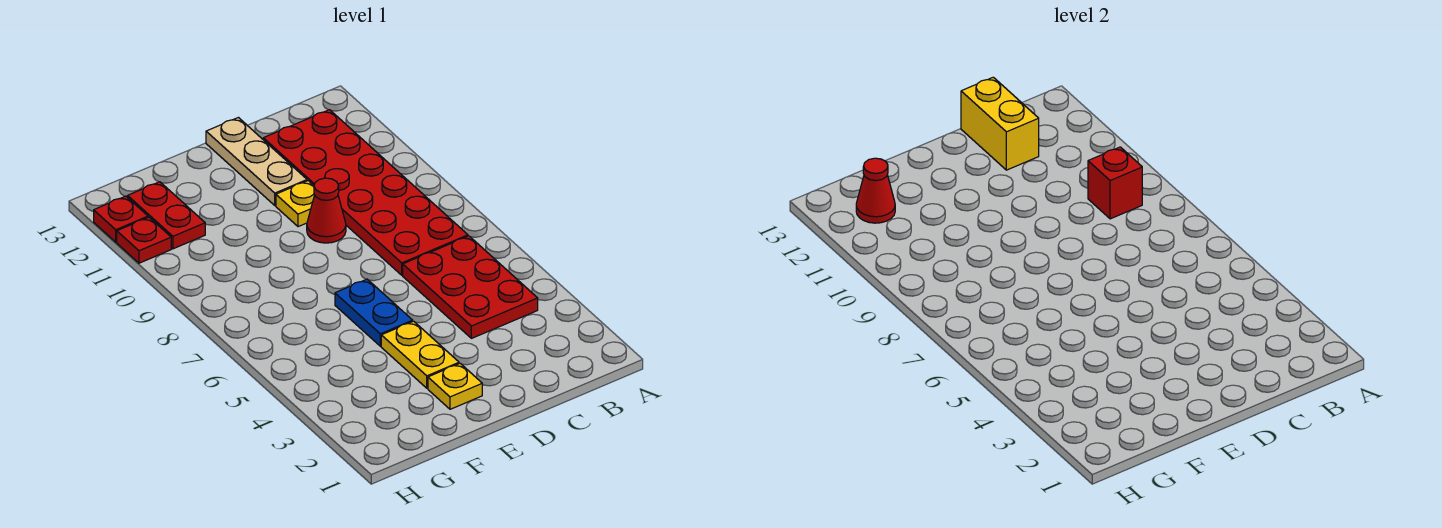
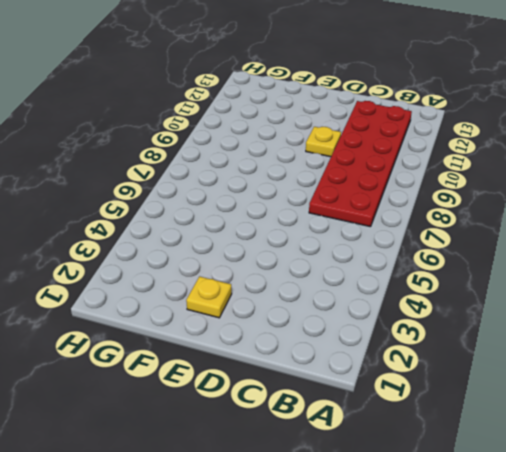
none -> red 2x3 plate [403,236,538,338]
none -> red 1x1 cone [307,178,346,243]
none -> tan 1x3 plate [206,118,307,205]

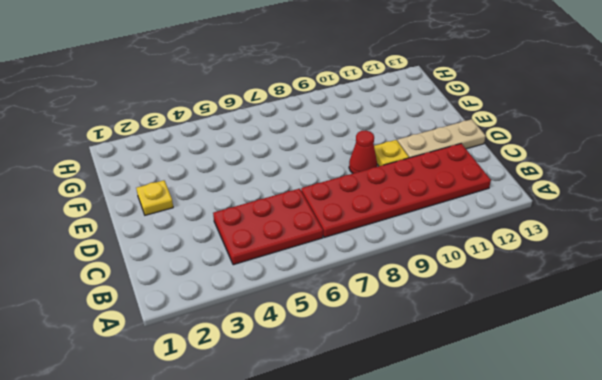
none -> yellow 1x2 plate [381,321,459,388]
none -> blue 1x2 plate [335,279,413,346]
none -> red 1x2 plate [128,182,205,249]

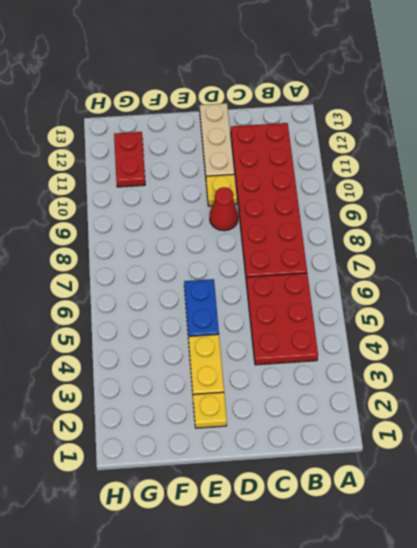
none -> red 1x1 plate [117,217,171,263]
none -> red 1x1 plate [94,196,148,242]
none -> red 1x1 brick [1088,147,1142,219]

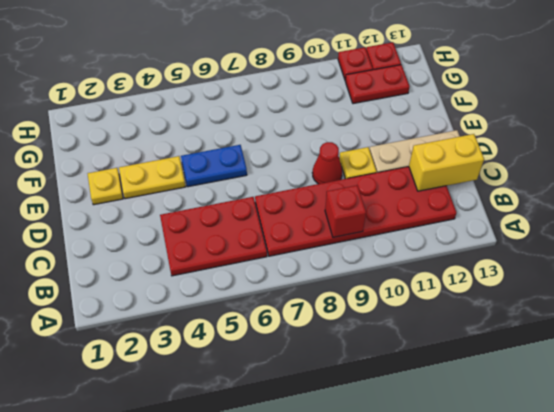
none -> red 1x1 cone [856,158,895,223]

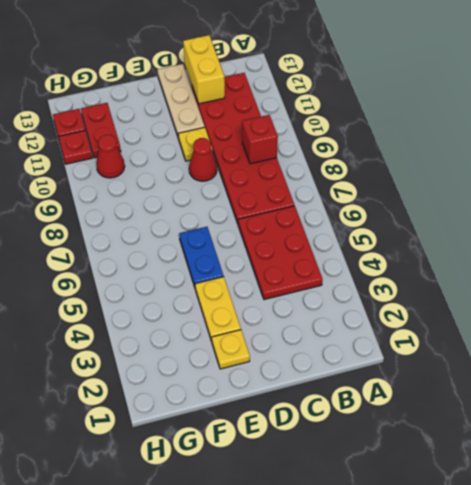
red 1x1 cone [96,135,125,178] -> red 1x1 cone moved to [856,158,895,223]

